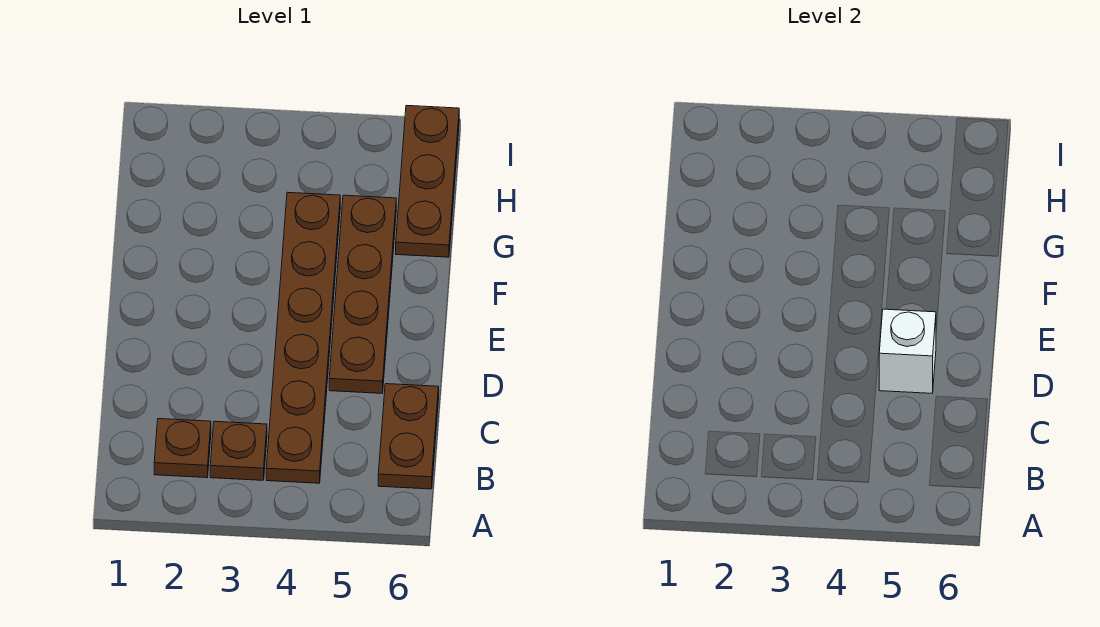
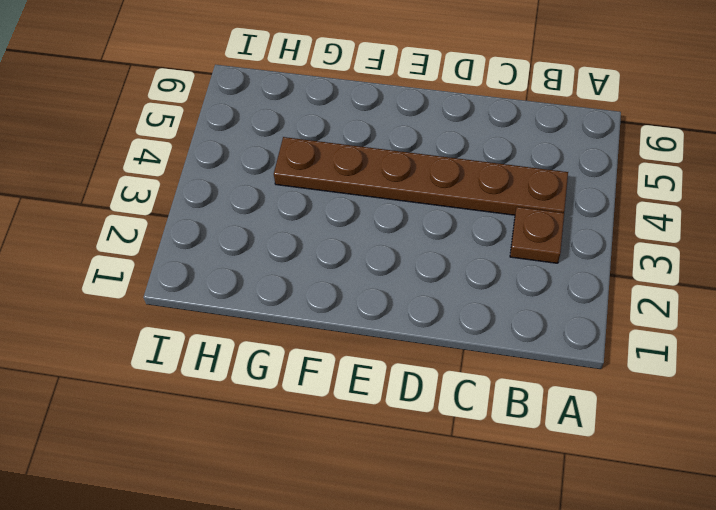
none -> brown 1x1 plate [154,419,211,478]
none -> brown 1x2 plate [378,384,439,489]

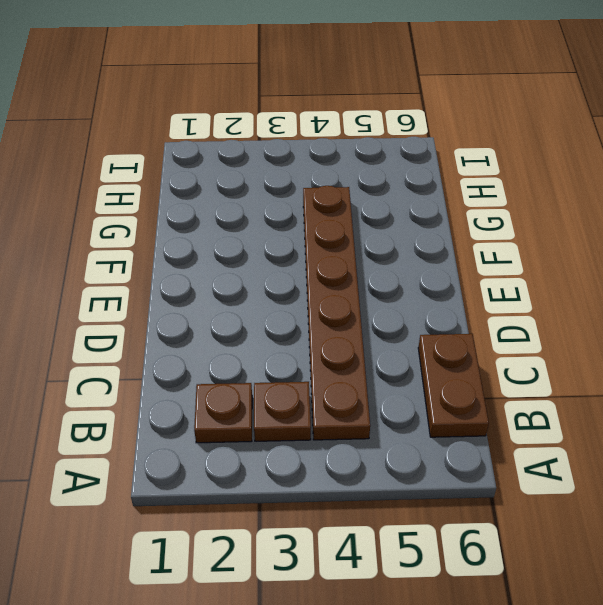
none -> brown 1x4 plate [329,195,396,393]
none -> brown 1x3 plate [396,105,459,257]

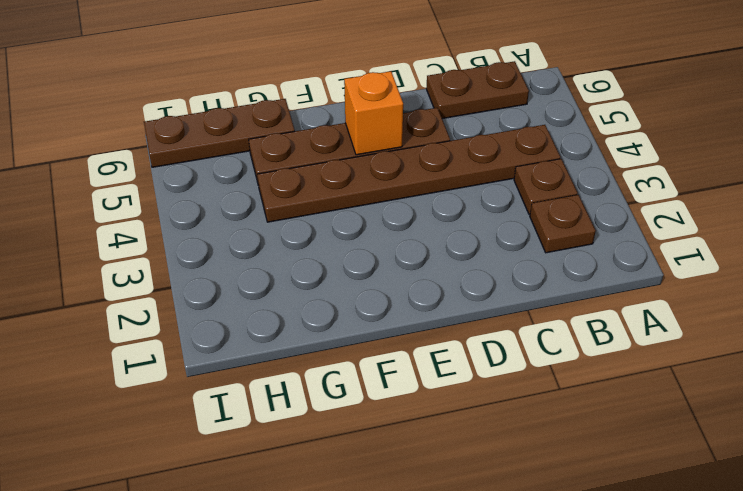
orange 1x1 brick [344,71,403,155] -> none
none -> white 1x1 brick [879,309,936,393]

